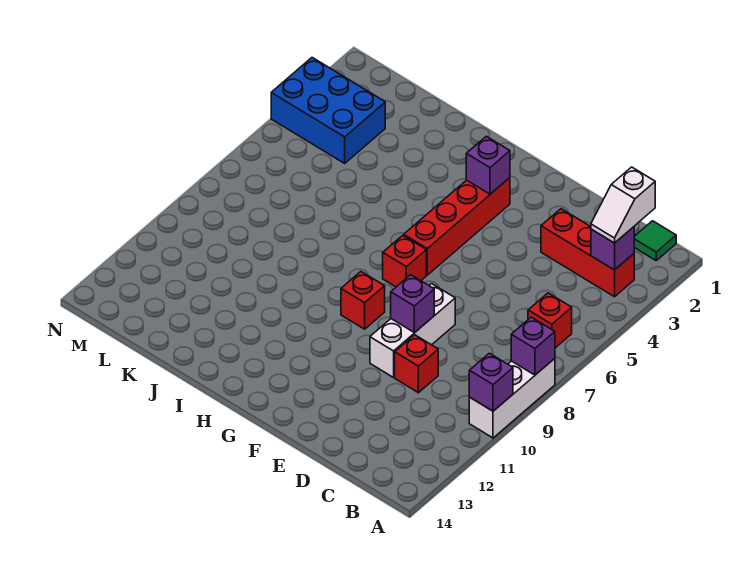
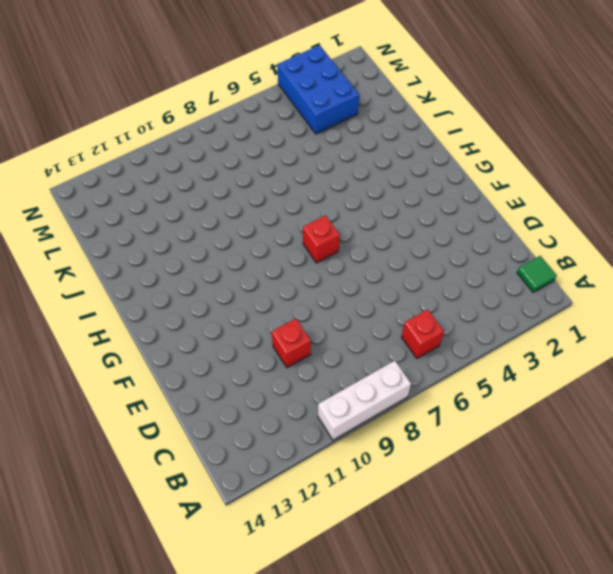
none -> red 1x3 brick [541,209,634,297]
none -> white 1x3 brick [370,284,455,377]
none -> red 1x4 brick [404,178,510,275]

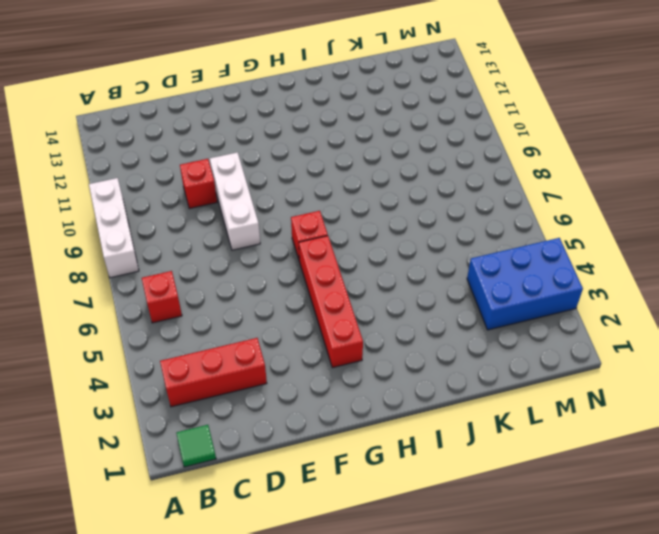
none -> red 1x1 brick [341,272,385,329]
none -> purple 1x1 brick [511,317,555,375]
none -> purple 1x1 brick [469,353,513,411]

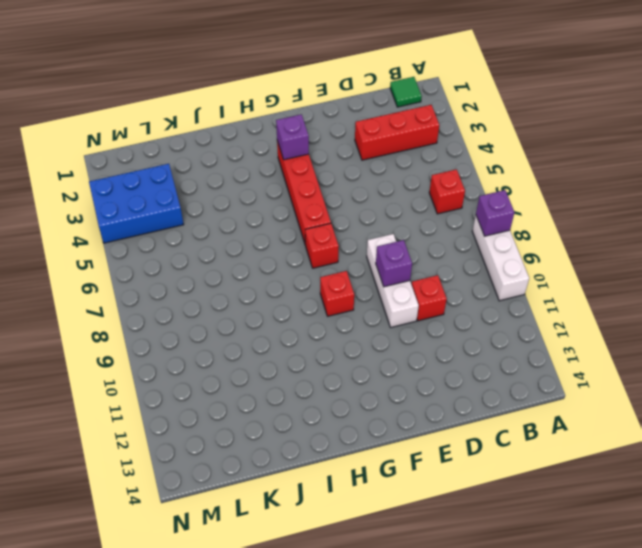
none -> purple 1x1 brick [469,353,513,411]
none -> purple 1x1 brick [591,227,634,270]
none -> white 1x2 slope [591,167,655,243]

